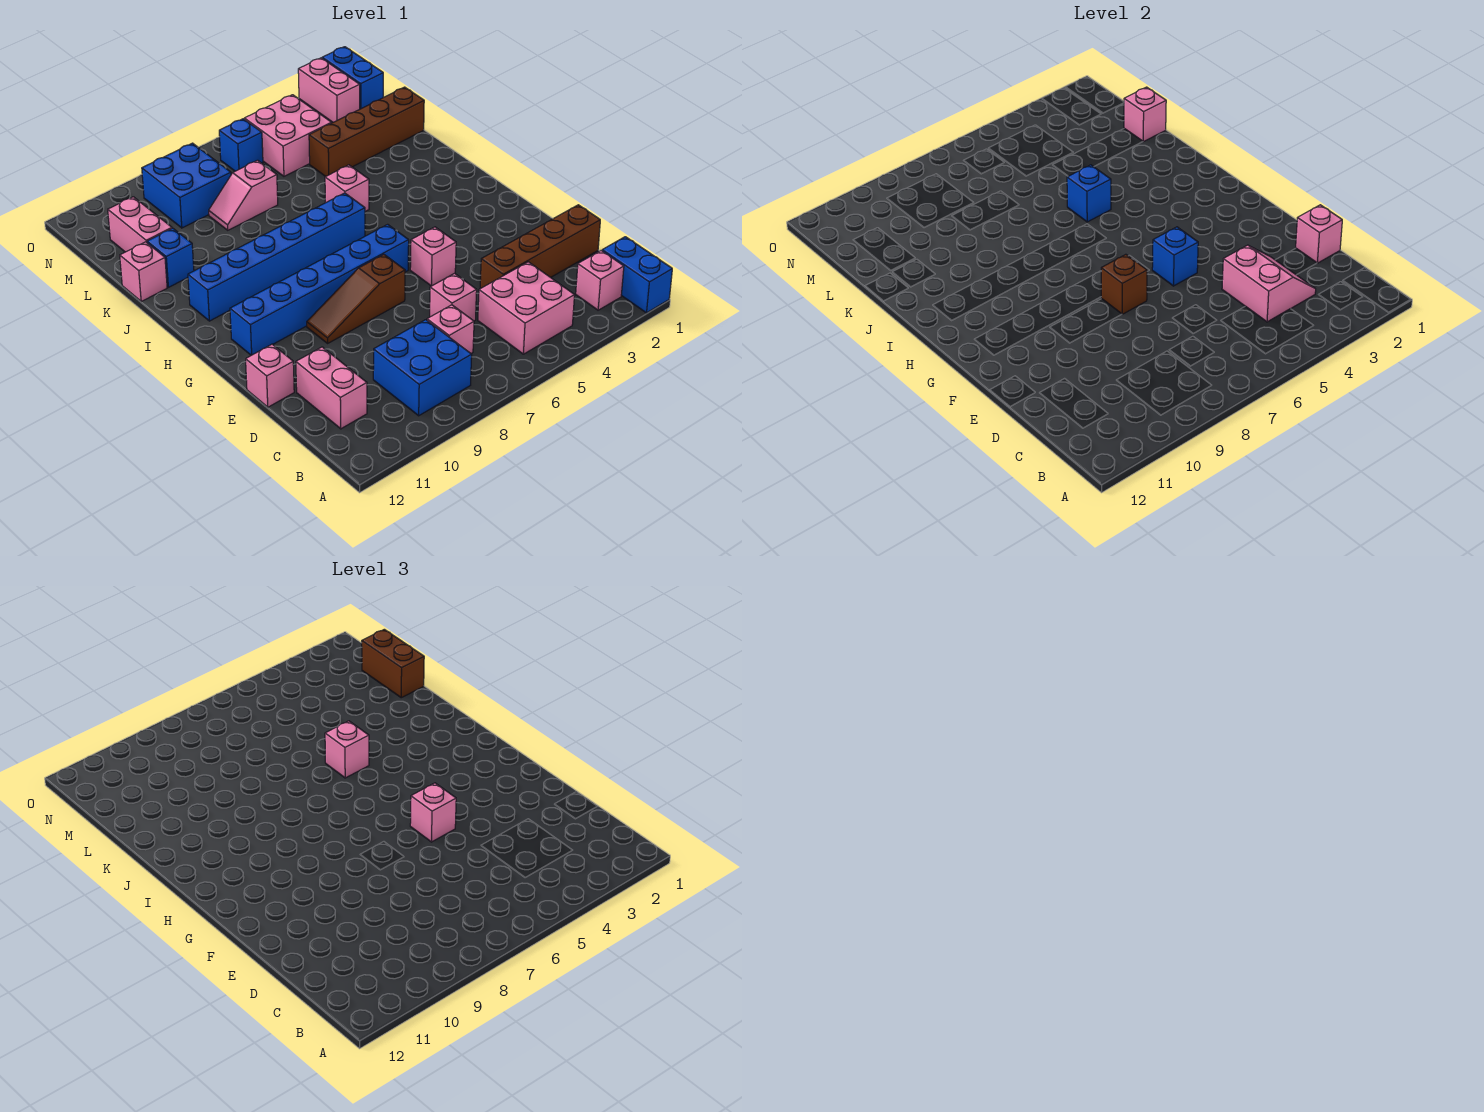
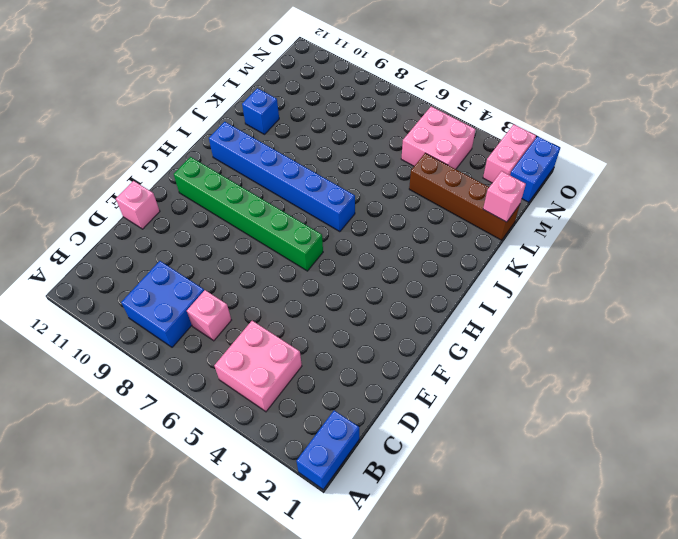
green 1x6 brick [174,157,323,271] -> blue 1x6 brick [230,224,409,355]
none -> pink 1x1 brick [576,251,624,310]
none -> pink 1x2 brick [296,347,367,429]
none -> brown 1x4 brick [480,205,600,289]
none -> pink 1x1 brick [430,273,477,321]

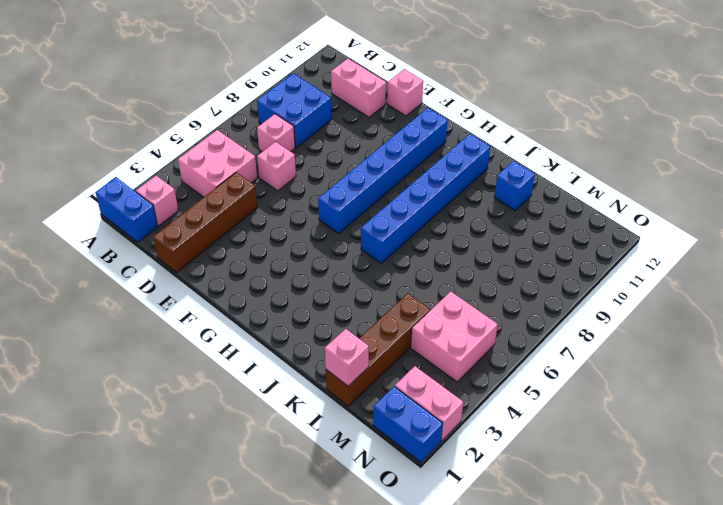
none -> pink 1x1 brick [410,227,456,286]
none -> brown 1x3 slope [307,254,405,343]
none -> pink 1x1 brick [325,165,369,212]
none -> pink 1x1 brick [120,242,167,301]

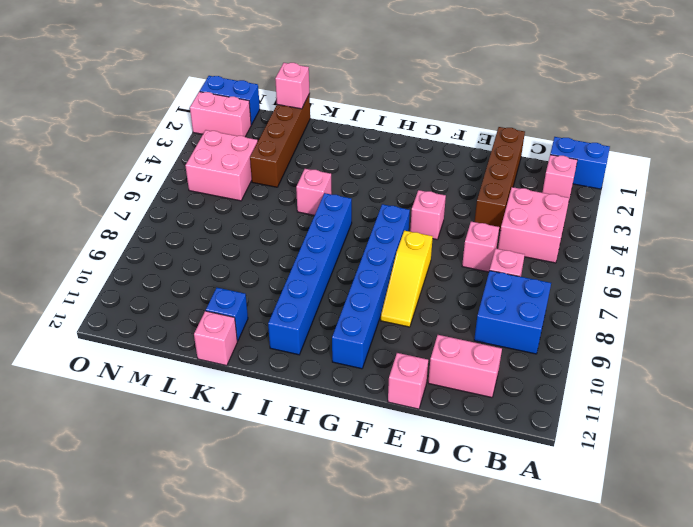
yellow 1x3 slope [381,231,433,327] -> brown 1x3 slope [307,254,405,343]
none -> pink 1x2 slope [209,160,278,230]
none -> pink 1x2 brick [108,197,172,252]
none -> blue 2x2 brick [142,143,231,228]
none -> blue 1x1 brick [219,119,263,171]

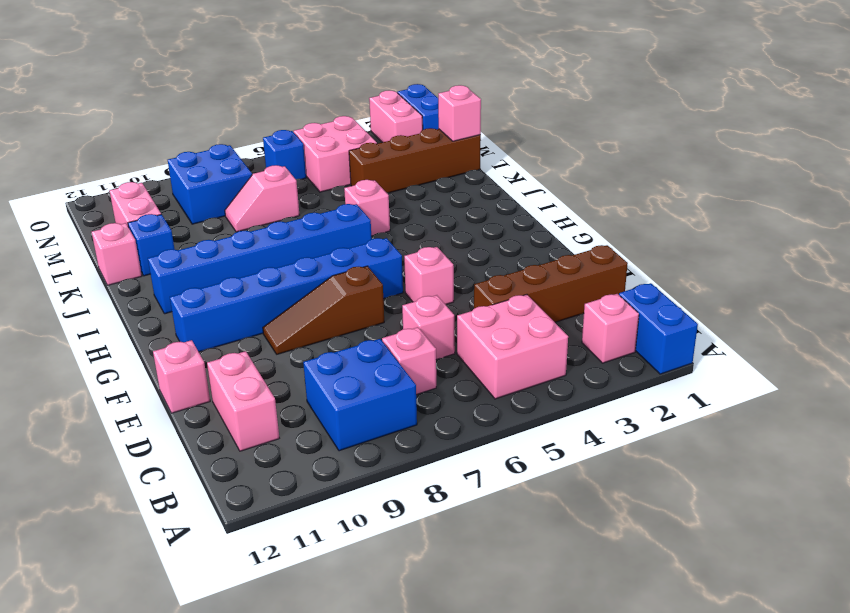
none -> pink 2x2 slope [1222,245,1316,322]
none -> pink 1x1 brick [1296,205,1342,263]
none -> blue 1x1 brick [1152,227,1198,286]
none -> brown 1x1 brick [1101,254,1147,314]

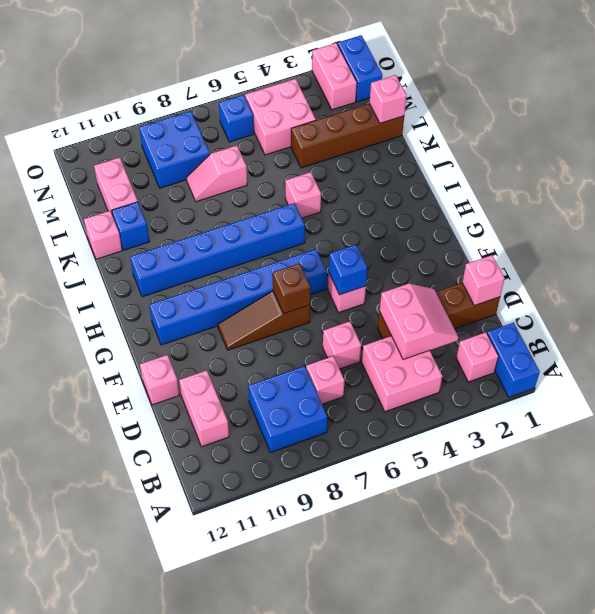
none -> blue 1x1 brick [1067,165,1111,222]
none -> pink 1x1 brick [410,783,456,842]
none -> pink 1x1 brick [325,721,369,778]
none -> brown 1x2 brick [362,629,424,698]

